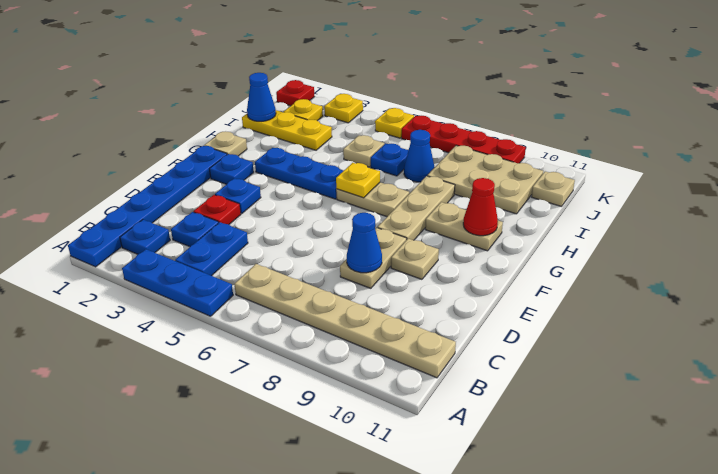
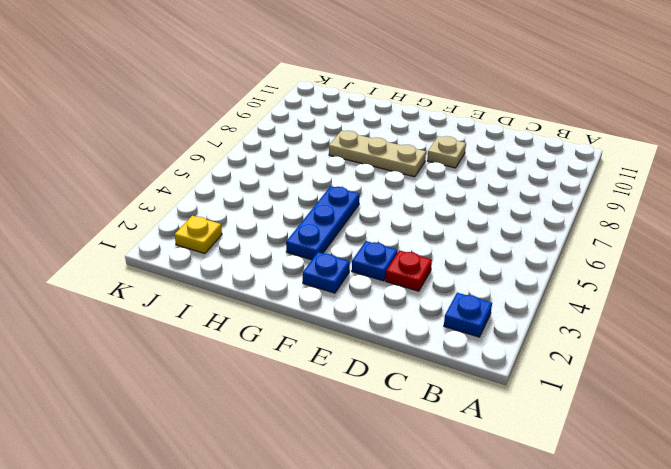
none -> blue 1x6 plate [68,146,227,267]
none -> blue 1x3 plate [122,249,233,316]
none -> blue 1x2 plate [175,222,248,276]
none -> tan 1x6 plate [235,264,456,378]

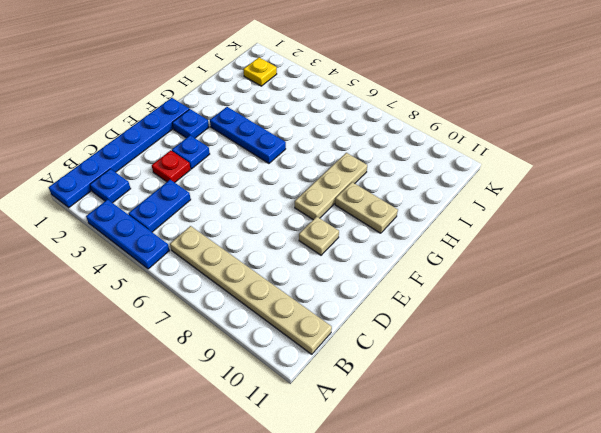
none -> blue 1x1 plate [171,212,219,247]
none -> tan 1x2 plate [340,228,407,288]
none -> tan 1x1 plate [204,131,247,156]
none -> tan 1x2 plate [336,182,409,217]

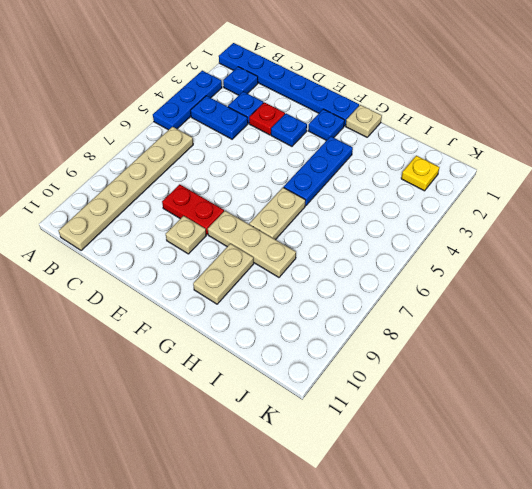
red 1x2 plate [162,184,224,235] -> tan 1x2 plate [340,228,407,288]
none -> yellow 1x3 plate [242,110,332,150]
none -> tan 1x1 plate [343,135,384,167]
none -> blue 1x1 plate [371,143,409,176]
none -> blue 1x1 cone [404,130,435,182]

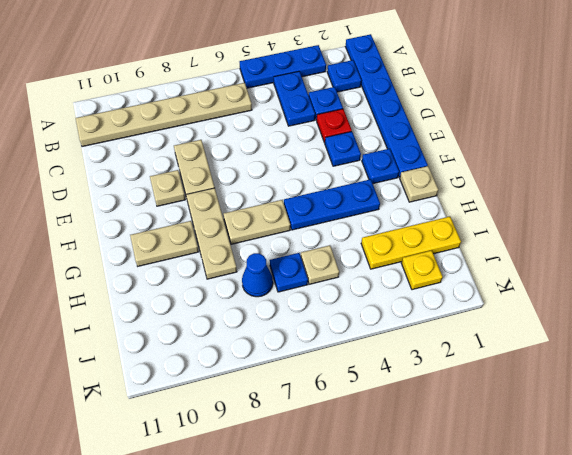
none -> tan 2x3 plate [427,145,543,214]
none -> tan 1x1 plate [532,171,575,207]
none -> red 1x1 plate [276,80,315,106]
none -> yellow 1x1 plate [324,94,363,123]

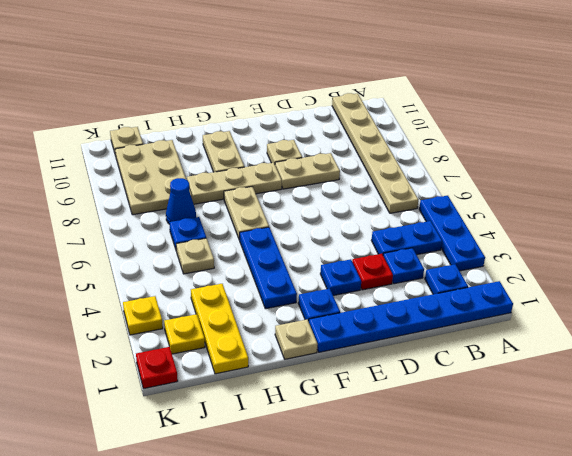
none -> yellow 1x1 plate [375,108,414,138]
none -> red 1x4 plate [401,116,526,163]
none -> blue 1x1 cone [347,213,382,273]
none -> yellow 1x1 plate [336,163,380,198]

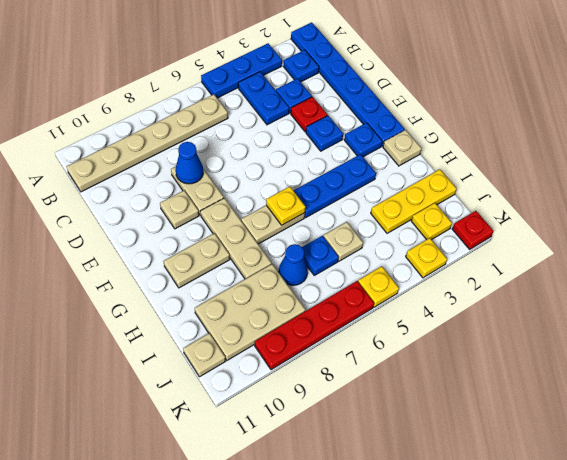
none -> red 1x1 cone [463,178,498,236]
none -> blue 1x1 cone [247,73,276,121]

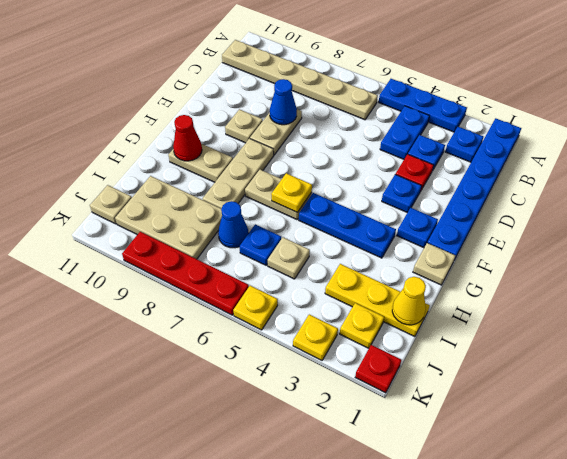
yellow 1x1 cone [392,277,426,325] -> blue 1x1 cone [247,73,276,121]

